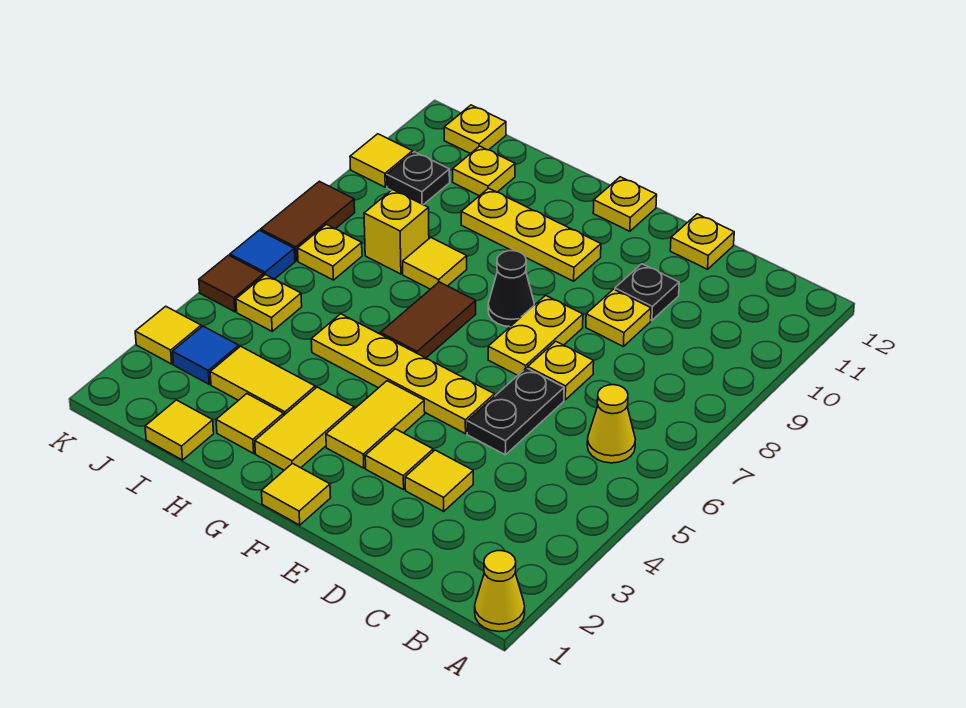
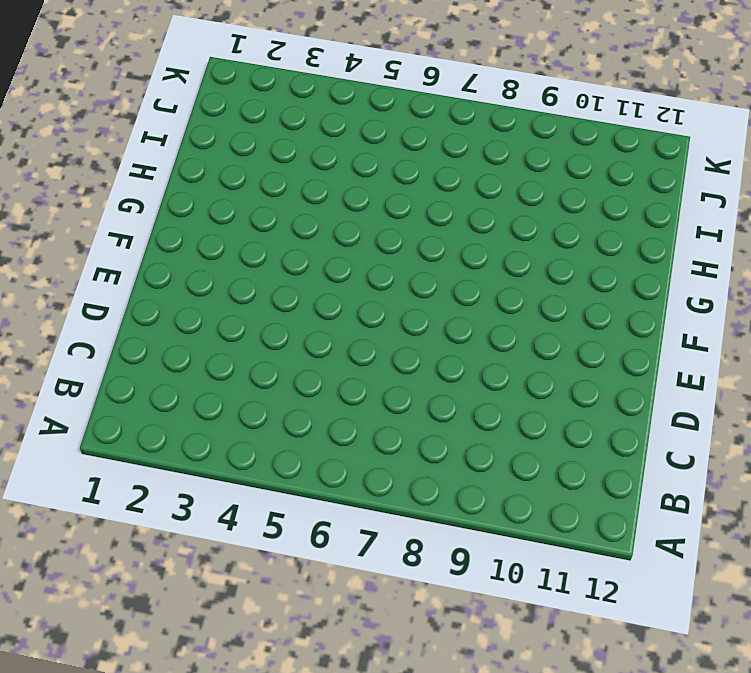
none -> yellow 1x1 cone [475,551,525,632]
none -> yellow 1x1 cone [587,385,635,463]
none -> yellow 1x1 tile [405,450,473,511]
none -> black 1x2 plate [467,368,564,455]

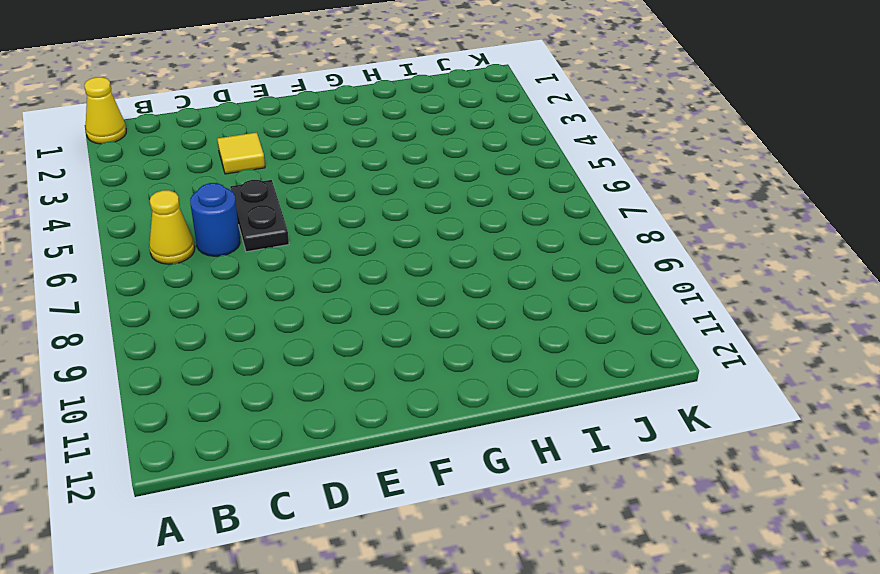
blue 1x1 round brick [190,183,240,256] -> none
none -> yellow 1x1 plate [528,341,594,400]
none -> yellow 1x1 plate [586,289,651,346]
none -> black 1x1 plate [615,264,679,320]
none -> yellow 1x1 plate [670,214,734,269]

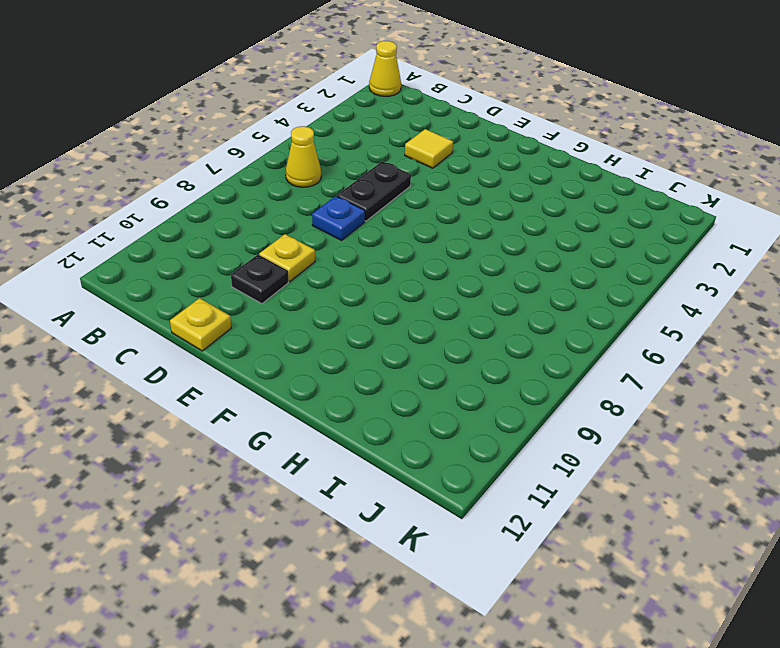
blue 1x1 plate [312,196,365,240] -> yellow 1x1 plate [528,341,594,400]
none -> yellow 1x1 tile [365,429,433,490]
none -> yellow 1x4 plate [311,314,494,434]
none -> yellow 1x2 plate [488,295,583,375]
none -> yellow 1x1 tile [262,463,331,525]

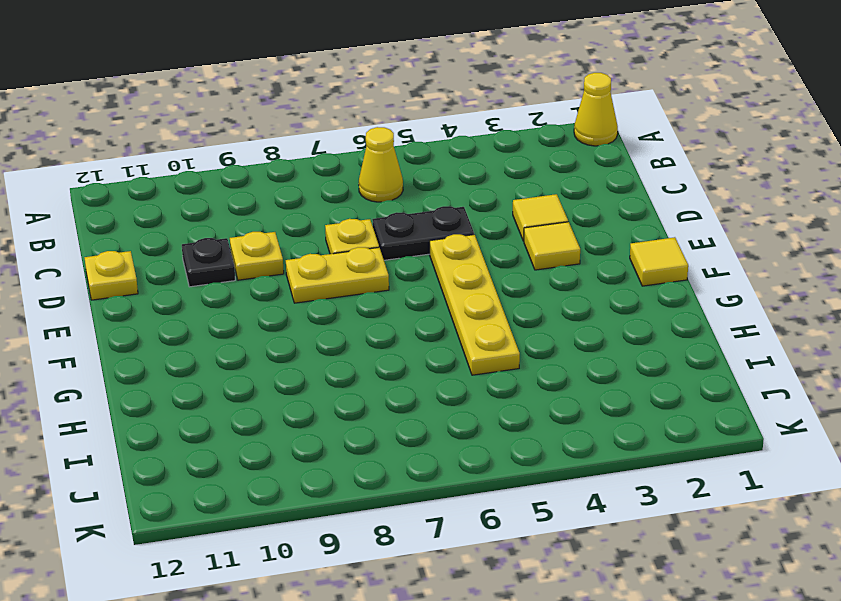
none -> yellow 1x2 tile [326,381,425,468]
none -> black 1x1 cone [488,251,534,327]
none -> yellow 1x3 plate [461,188,601,281]
none -> yellow 1x1 plate [593,177,657,231]

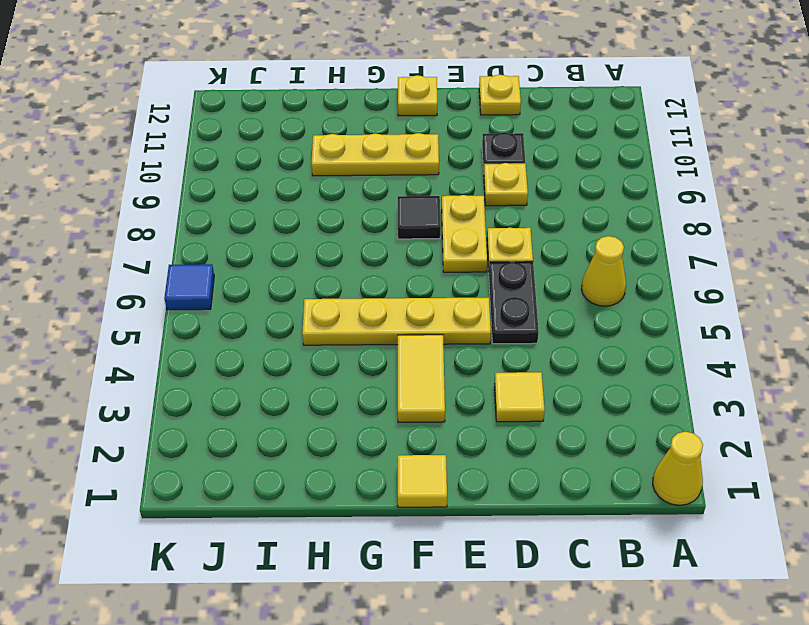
black 1x1 tile [398,196,441,239] -> black 1x1 cone [488,251,534,327]
none -> yellow 1x1 tile [365,429,433,490]
none -> yellow 1x2 tile [255,387,354,470]
none -> brown 1x2 tile [380,282,476,358]
none -> yellow 1x1 tile [216,394,284,453]

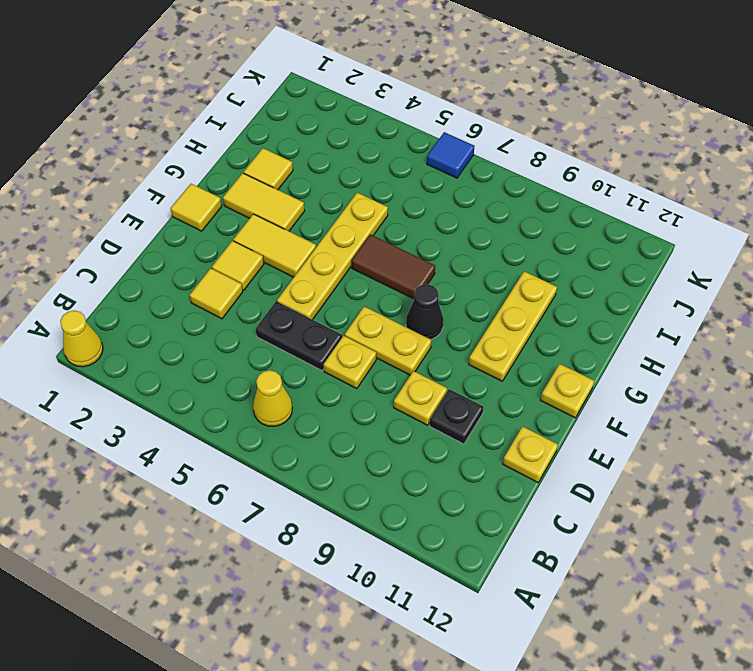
none -> yellow 1x2 tile [210,346,315,415]
none -> yellow 1x1 tile [403,237,467,289]
none -> yellow 1x1 tile [145,400,214,460]
none -> yellow 1x1 brick [364,190,429,274]

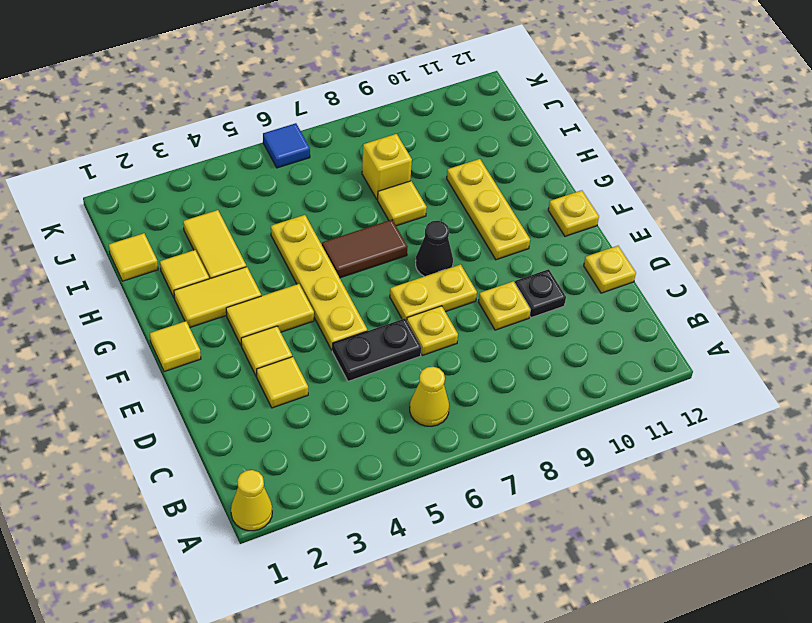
none -> yellow 1x1 plate [453,146,515,196]
none -> blue 1x1 tile [173,326,239,384]
none -> yellow 1x1 plate [236,274,302,331]
none -> yellow 1x1 plate [298,224,362,280]

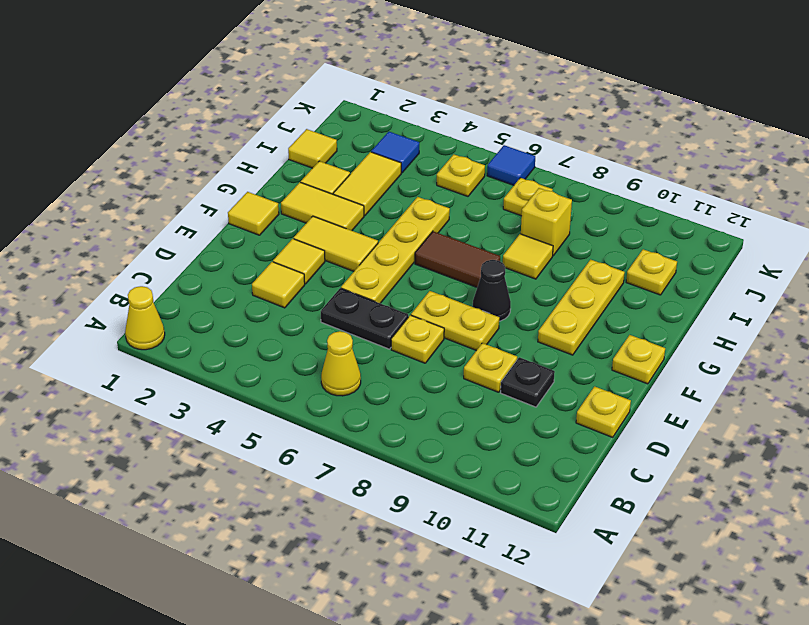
none -> black 1x1 plate [387,152,450,205]
none -> yellow 1x1 plate [444,105,506,154]
none -> yellow 1x1 tile [135,306,201,364]
none -> brown 1x1 tile [199,255,264,312]

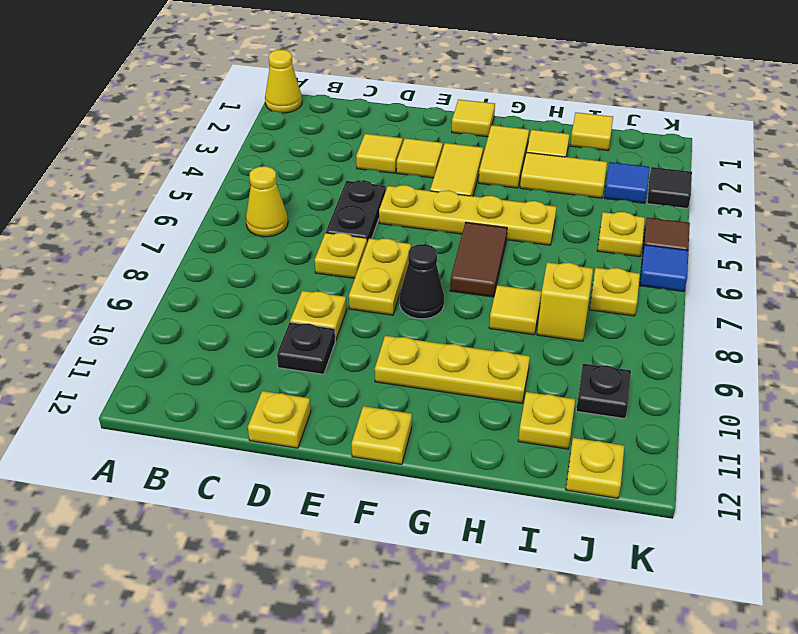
black 1x1 tile [647,167,692,209] -> yellow 1x1 tile [135,306,201,364]
none -> brown 1x2 tile [261,181,355,261]
none -> yellow 1x1 tile [350,134,413,187]

